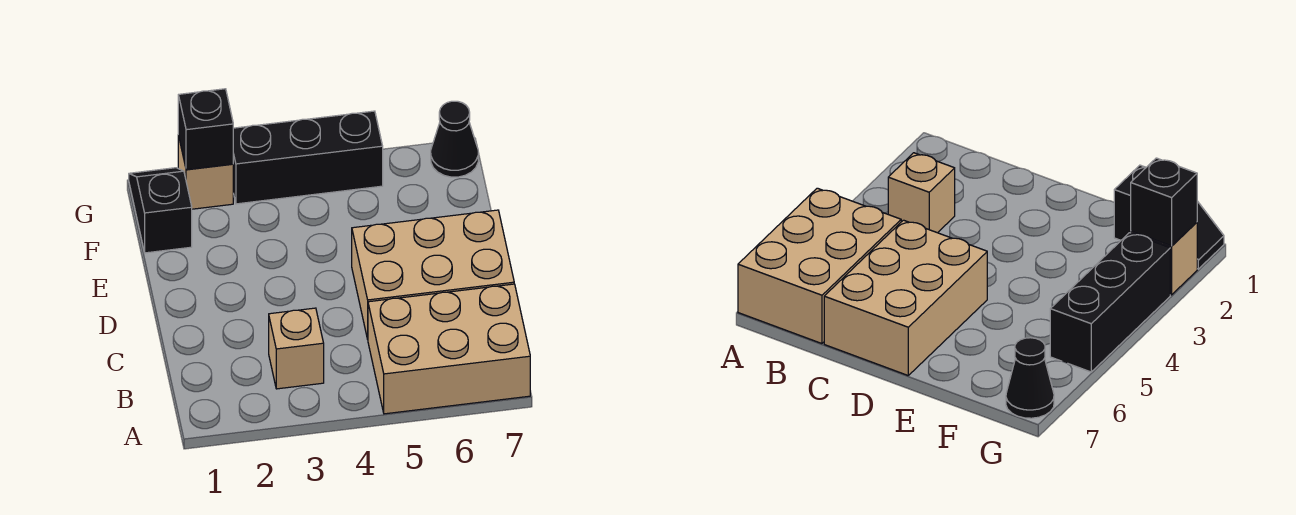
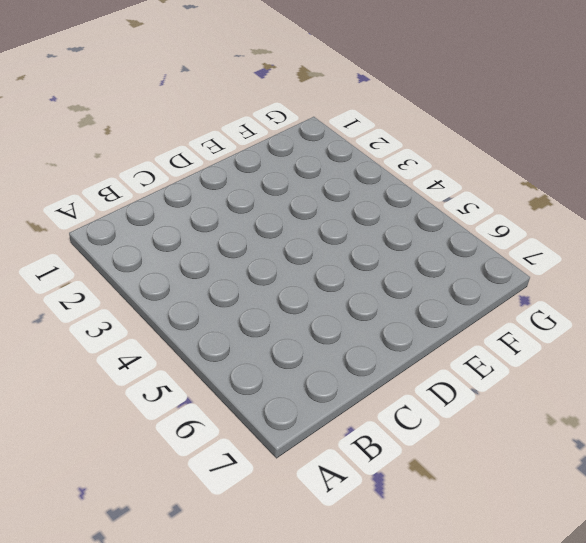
none -> tan 2x3 brick [368,284,530,414]
none -> tan 1x1 brick [269,308,324,389]

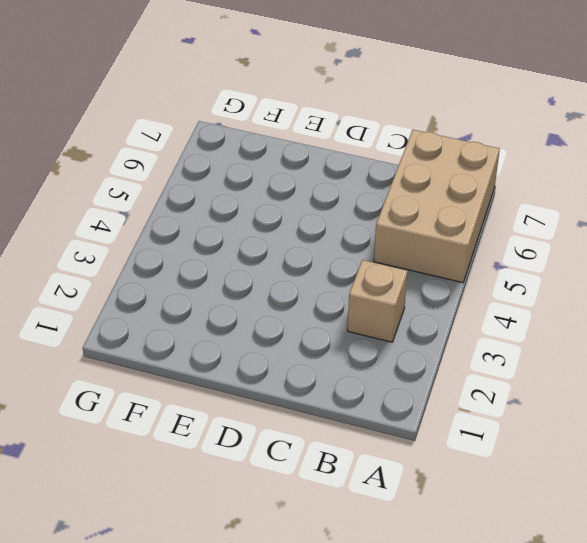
none -> tan 2x3 brick [352,210,514,339]
none -> black 1x2 slope [129,168,192,253]

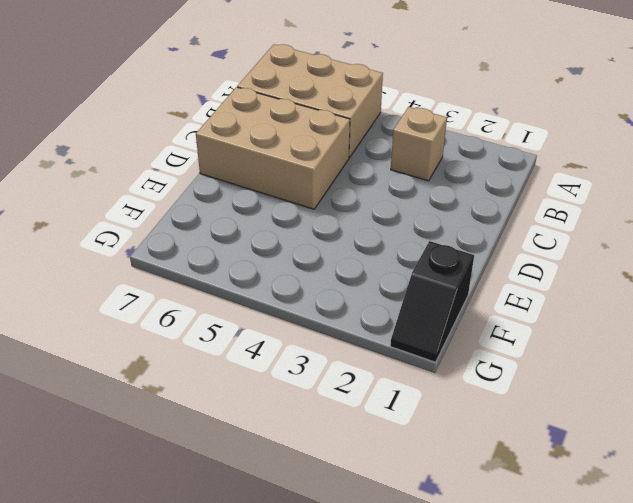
none -> tan 1x1 brick [178,135,233,209]
none -> black 1x3 brick [233,111,383,204]

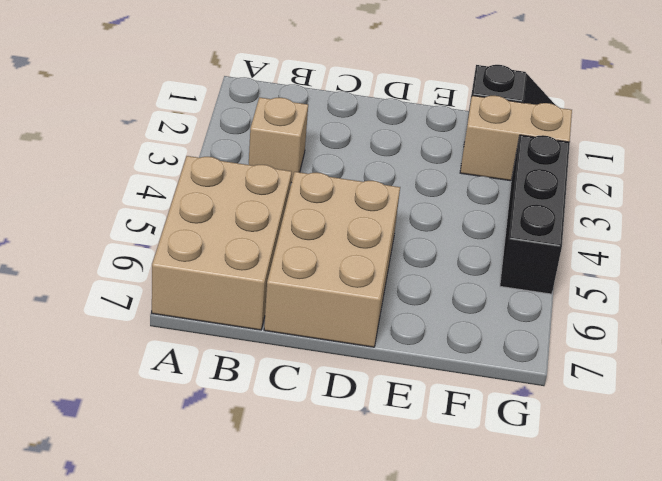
tan 1x2 brick [460,96,572,181] -> tan 1x1 brick [178,135,233,209]
none -> black 1x1 cone [431,101,478,177]
none -> black 1x1 brick [178,89,233,170]

